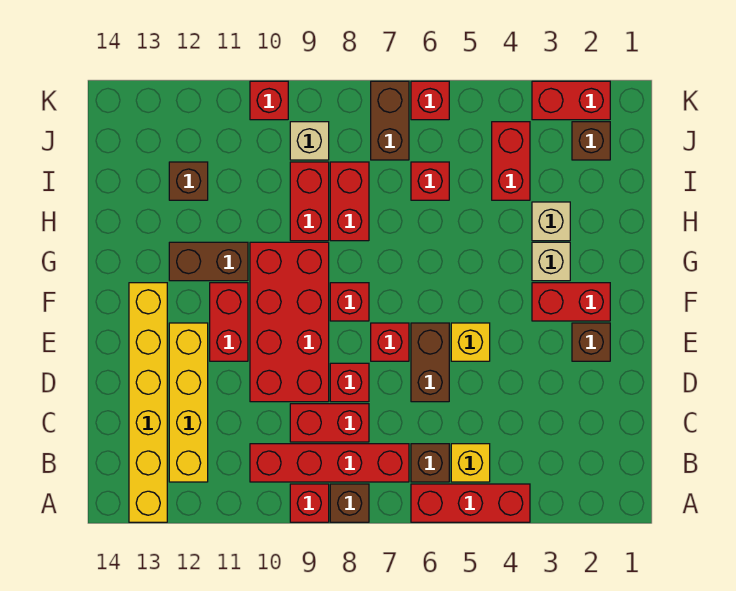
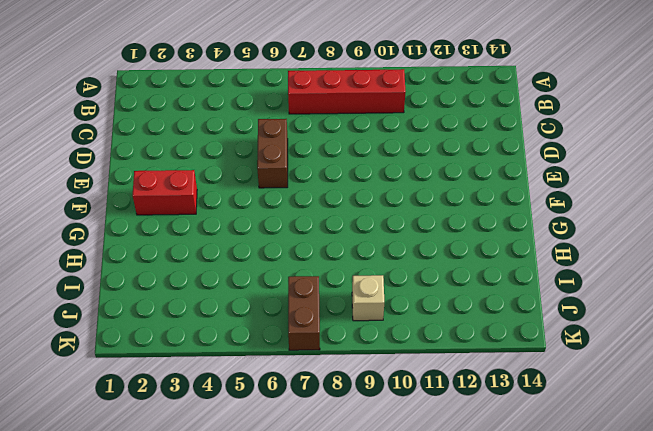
none -> red 1x3 brick [411,484,530,522]
none -> brown 1x1 brick [330,484,369,522]
none -> red 1x1 brick [290,484,329,522]
none -> yellow 1x6 brick [129,283,167,522]

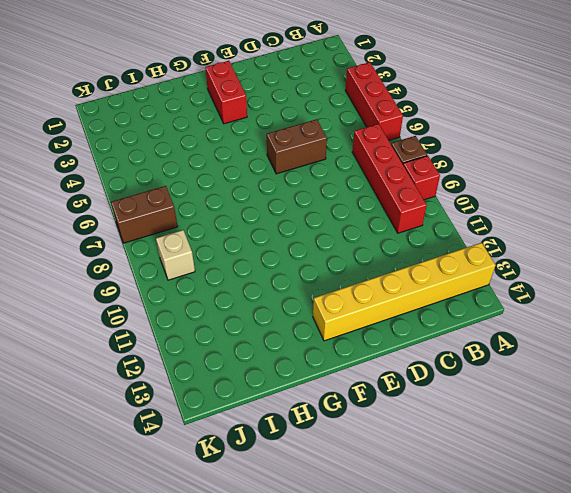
none -> yellow 1x1 brick [451,444,490,482]
none -> brown 1x1 brick [411,444,449,482]
none -> yellow 1x4 brick [169,323,208,482]
none -> red 1x2 brick [290,404,369,442]

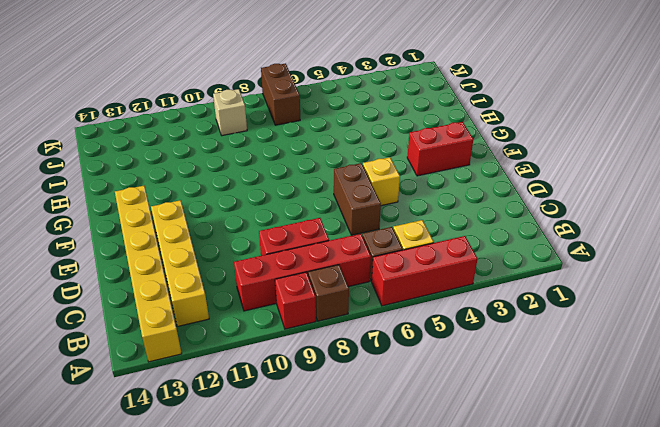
none -> red 1x1 brick [330,363,369,402]
none -> red 2x4 brick [250,242,329,402]
none -> brown 1x1 brick [572,323,610,361]
none -> red 1x1 brick [371,323,409,361]

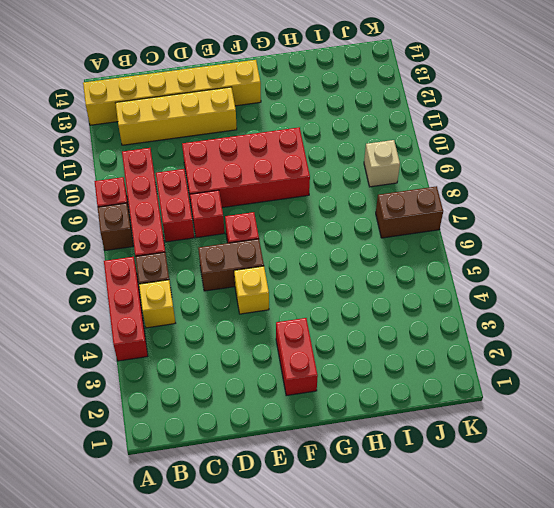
none -> brown 1x1 brick [572,323,610,361]
none -> red 1x2 brick [210,283,248,361]
none -> red 1x1 brick [330,283,369,321]
none -> tan 1x1 brick [532,242,570,281]

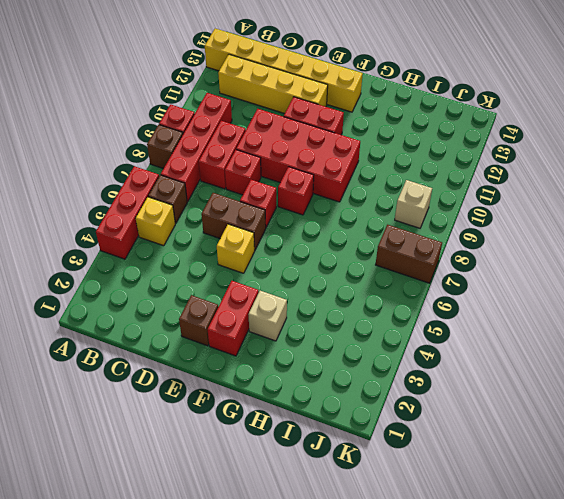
none -> brown 1x2 brick [169,242,248,281]
none -> tan 1x1 brick [532,202,570,241]
none -> red 1x2 brick [330,162,369,241]
none -> red 1x2 brick [290,162,329,241]

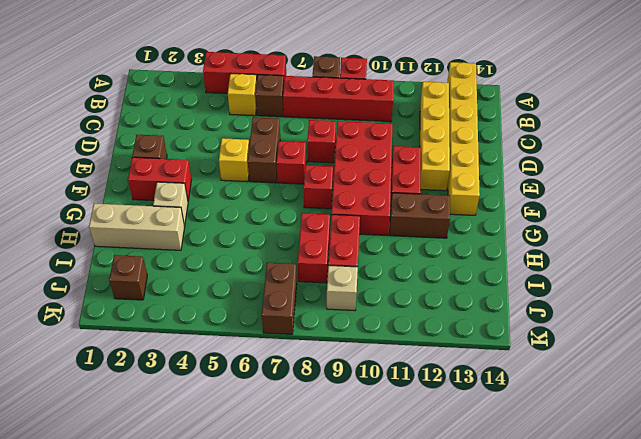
tan 1x3 brick [89,203,185,250] -> tan 1x1 brick [532,202,570,241]
none -> red 1x2 brick [290,404,369,442]
none -> red 1x2 brick [492,122,530,200]
none -> red 1x1 brick [411,162,449,200]
none -> brown 1x1 brick [169,162,208,200]

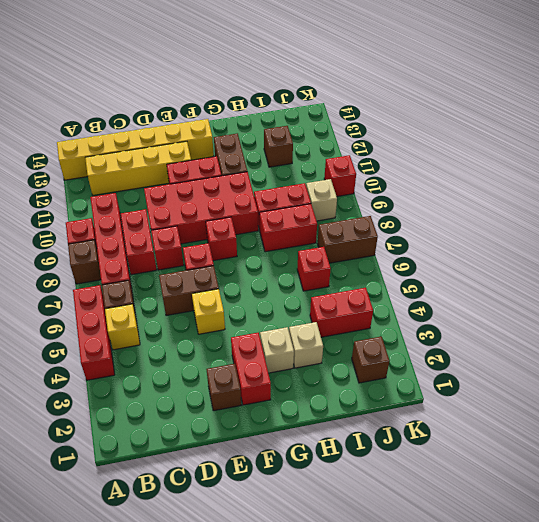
none -> red 1x2 brick [532,81,610,120]
none -> red 1x1 brick [411,81,449,120]

